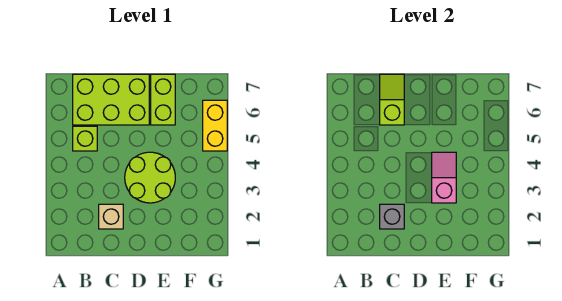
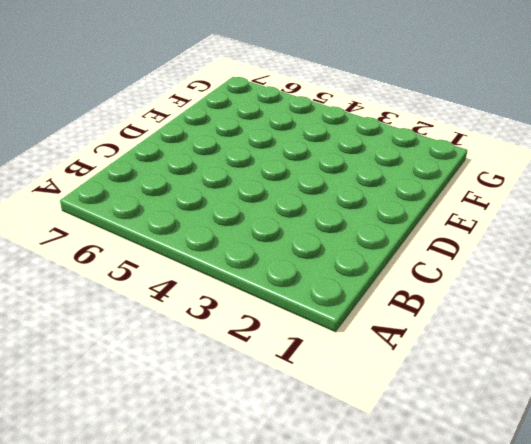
none -> lime 1x1 brick [73,126,97,151]
none -> lime 2x3 brick [73,74,149,125]

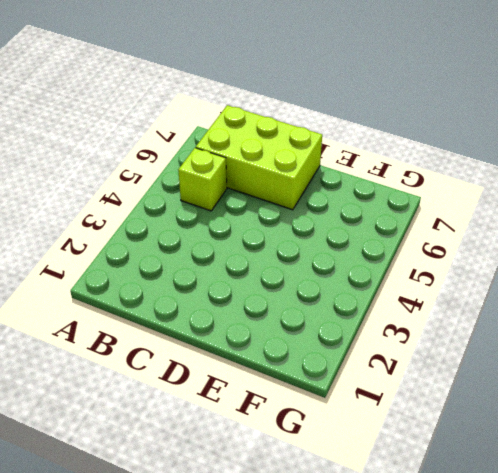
none -> tan 1x1 brick [99,204,123,229]
none -> lime 2x2 round brick [125,152,175,203]

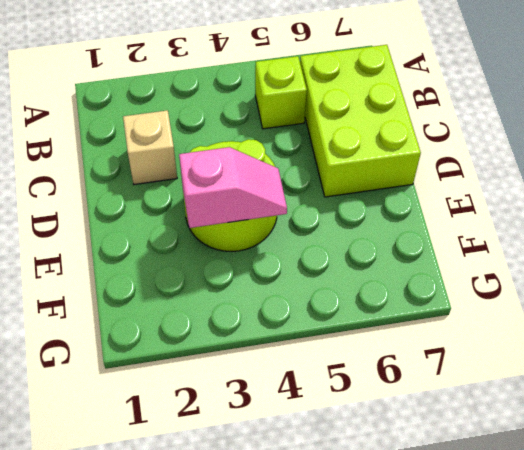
none -> lime 1x2 brick [151,74,175,125]
none -> yellow 1x2 brick [203,100,227,151]

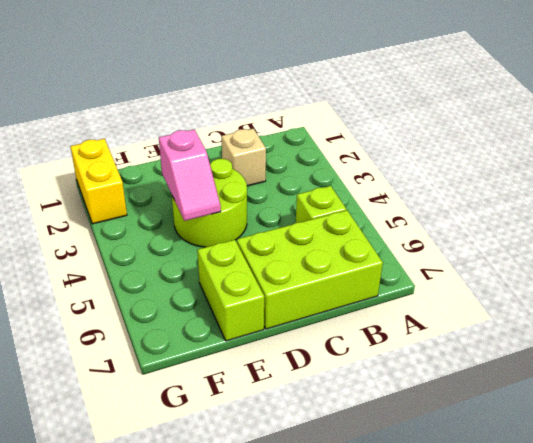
yellow 1x2 brick [70,139,127,224] -> yellow 1x2 brick moved to [203,100,227,151]
none -> grey 1x1 brick [380,204,404,229]
none -> lime 1x2 slope [380,74,404,125]

